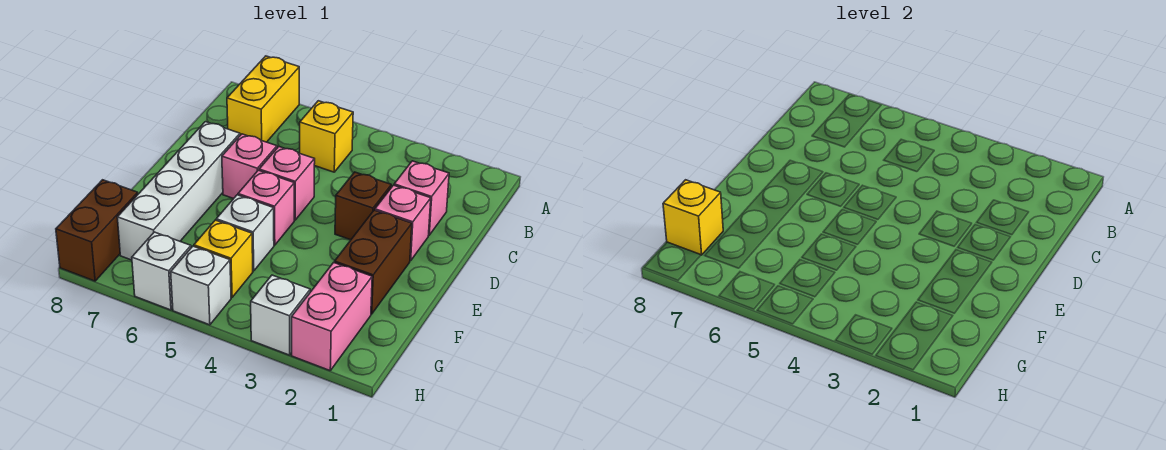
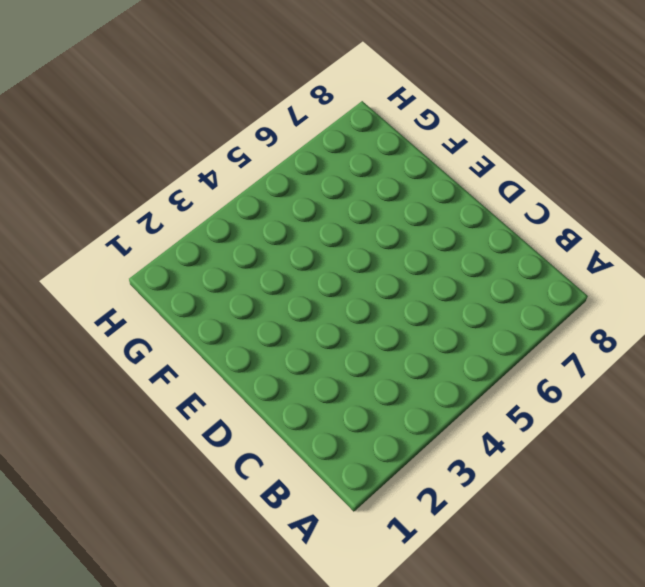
none -> yellow 1x2 brick [227,56,299,142]
none -> yellow 1x1 brick [300,101,353,172]
none -> pink 1x1 brick [394,161,449,235]

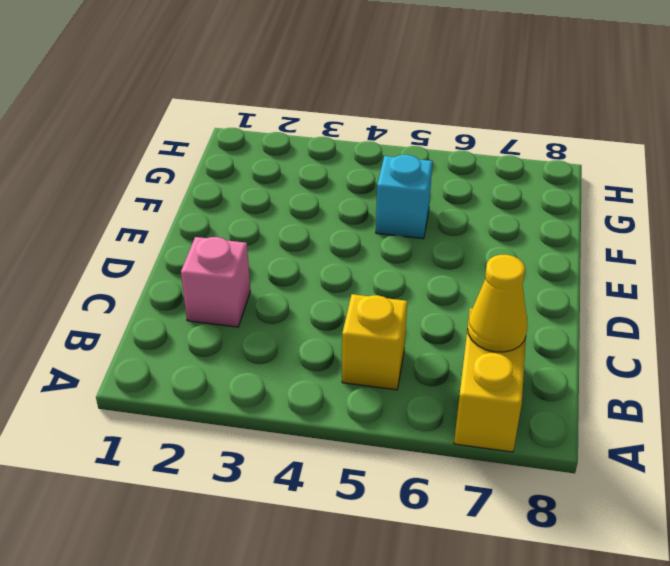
yellow 1x1 cone [468,255,528,352] -> none
cyan 1x1 brick [376,155,433,239] -> white 1x1 brick [216,195,274,271]
none -> pink 1x1 brick [375,185,431,261]
none -> brown 1x1 brick [335,172,391,240]
none -> pink 1x1 brick [259,147,315,220]

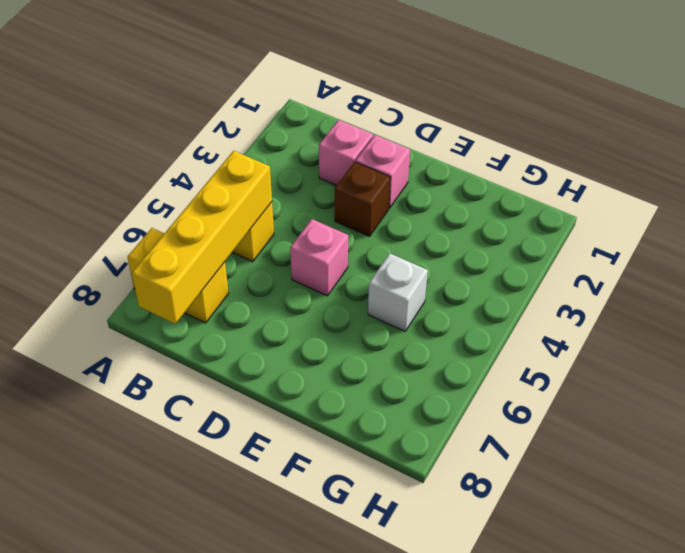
yellow 1x4 brick [132,151,272,324] -> none
none -> pink 1x1 brick [222,134,277,199]
none -> white 1x4 brick [117,122,240,260]
none -> brown 1x2 brick [334,210,412,314]

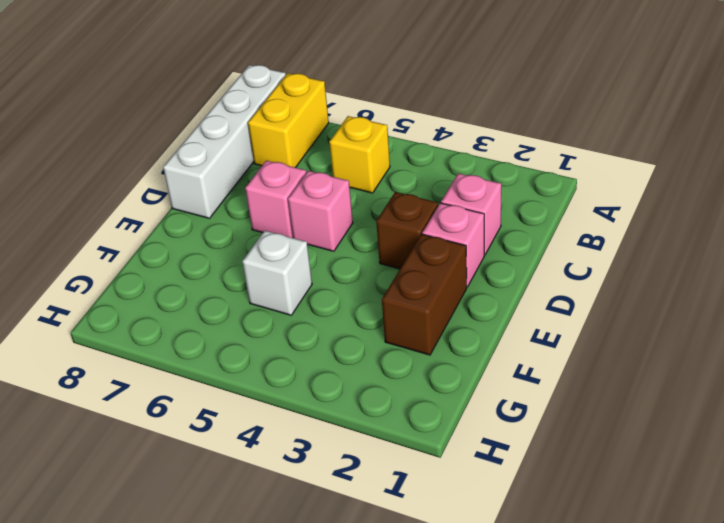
white 1x4 brick [163,65,286,218] -> white 1x4 brick moved to [117,122,240,260]
none -> pink 1x1 brick [238,170,294,245]
none -> pink 1x2 brick [292,263,372,371]
none -> yellow 1x1 brick [194,220,253,297]

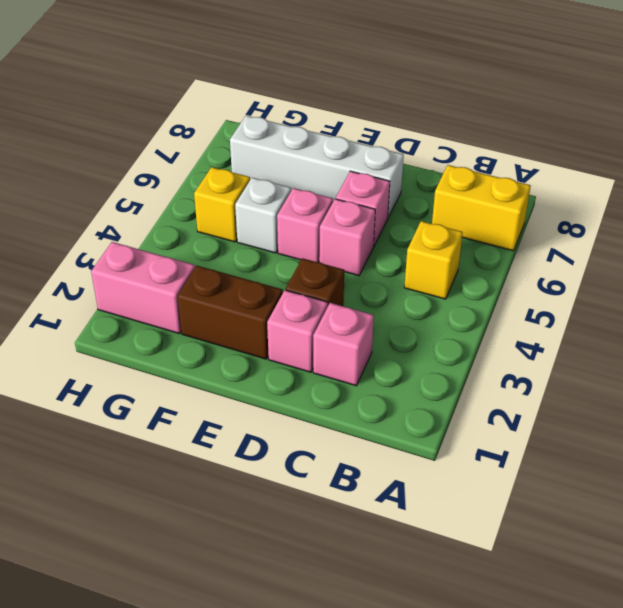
none -> brown 1x2 brick [56,180,138,281]
none -> white 1x1 brick [251,275,310,355]
none -> white 1x1 brick [171,246,231,325]

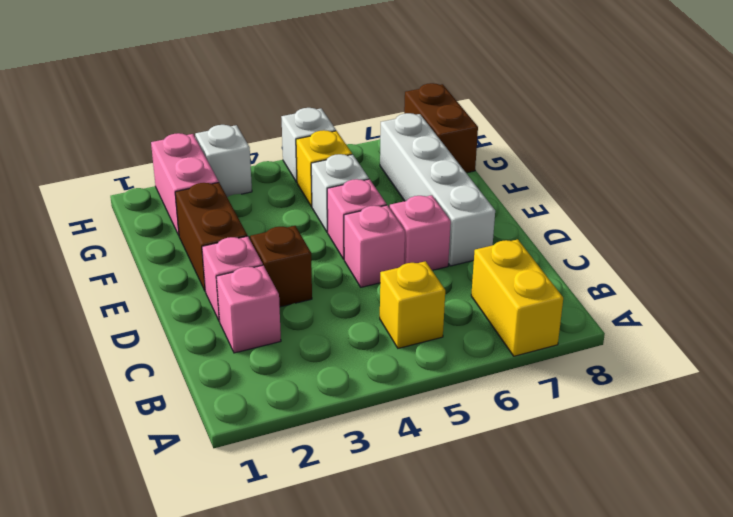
none -> white 1x1 brick [132,232,191,310]
none -> yellow 1x1 brick [663,180,723,255]

